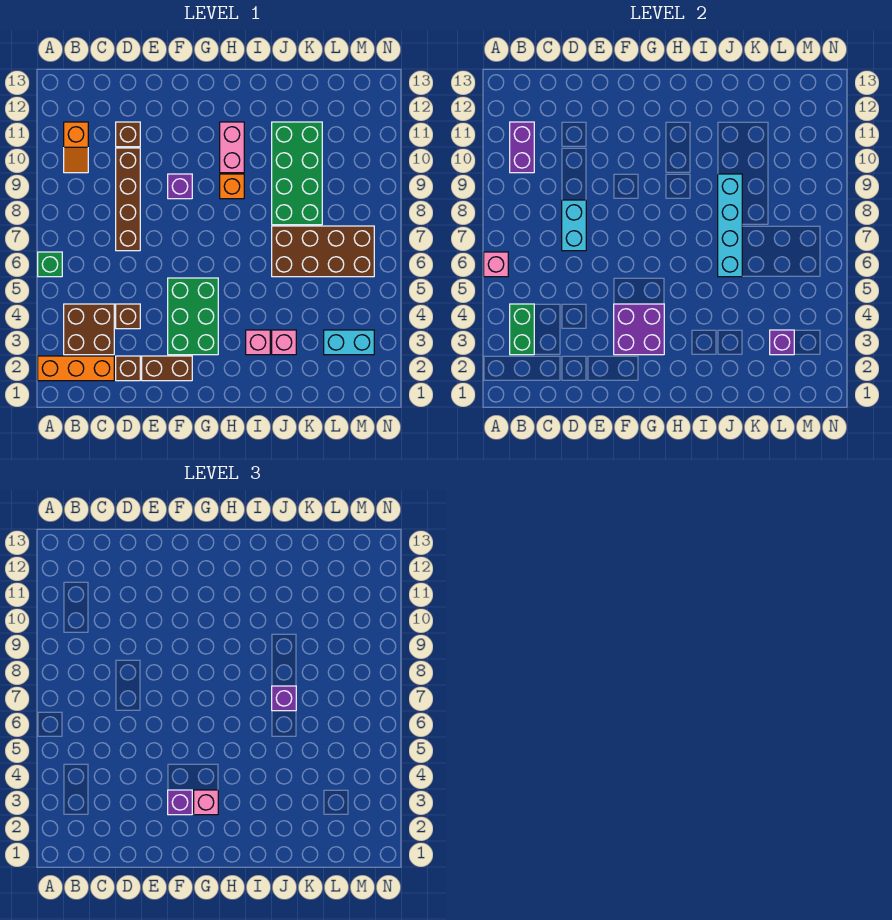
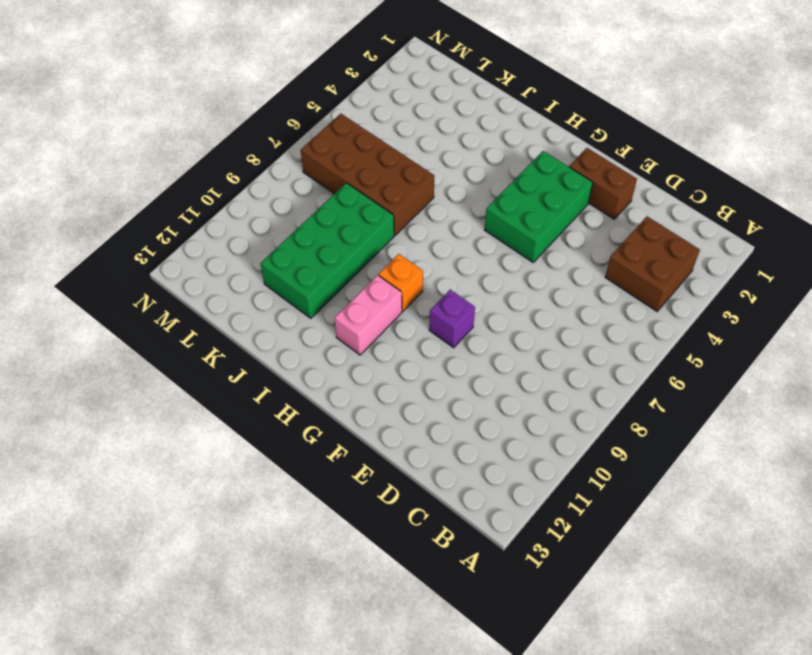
none -> orange 1x3 brick [38,356,114,381]
none -> green 1x1 brick [38,252,62,277]
none -> orange 1x2 slope [64,122,88,173]

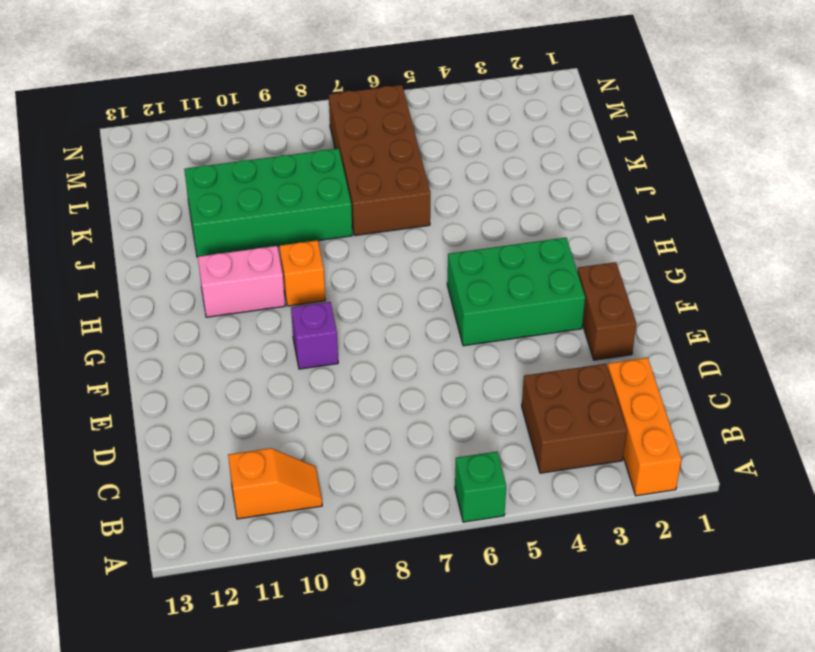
none -> brown 1x1 brick [116,356,140,381]
none -> brown 1x1 brick [116,304,140,329]
none -> brown 1x4 brick [116,148,140,251]

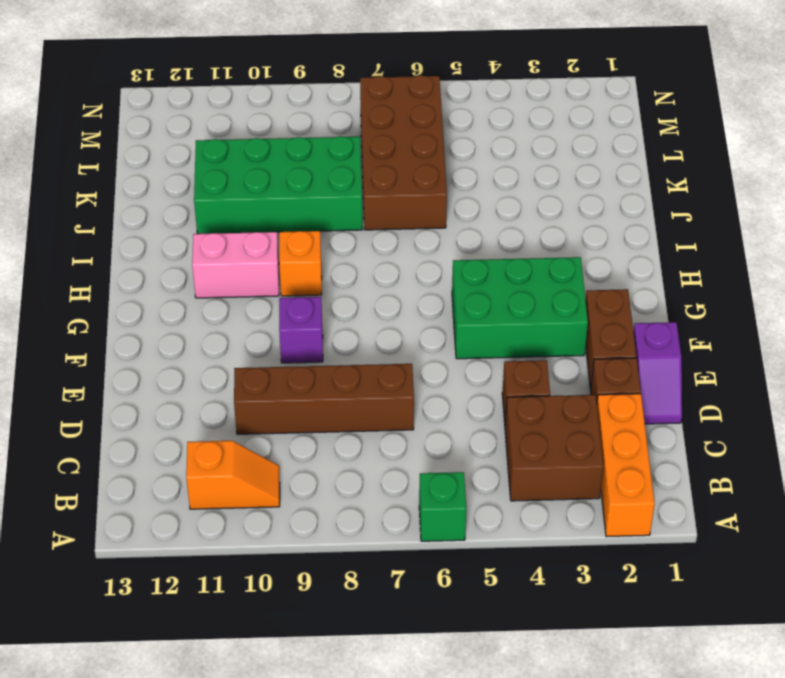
purple 1x2 slope [633,322,682,424] -> none
none -> brown 1x1 brick [116,122,140,147]
none -> pink 1x1 brick [246,330,270,355]
none -> pink 1x1 brick [272,330,296,355]

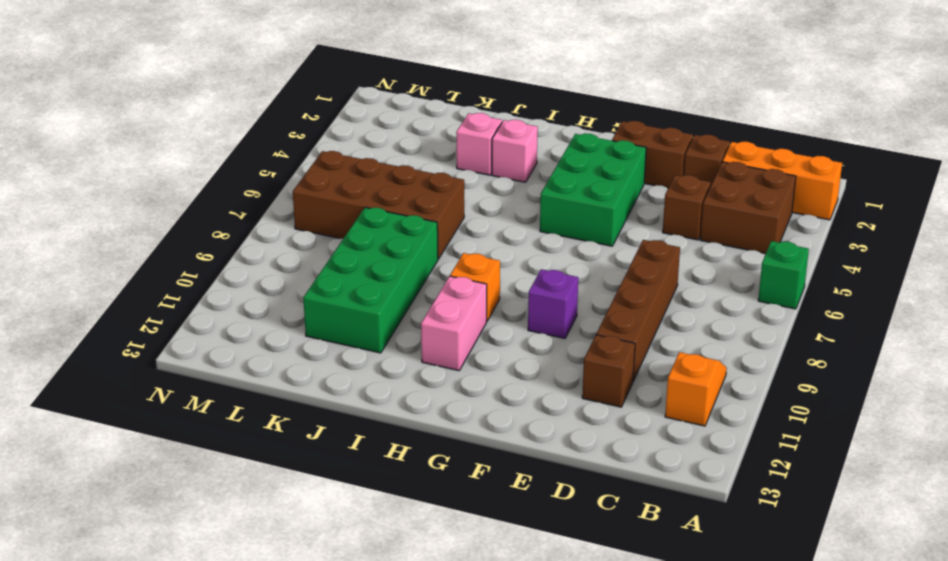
none -> cyan 1x2 brick [324,330,374,355]
none -> pink 1x1 brick [484,252,508,277]
none -> green 1x2 brick [510,304,534,355]

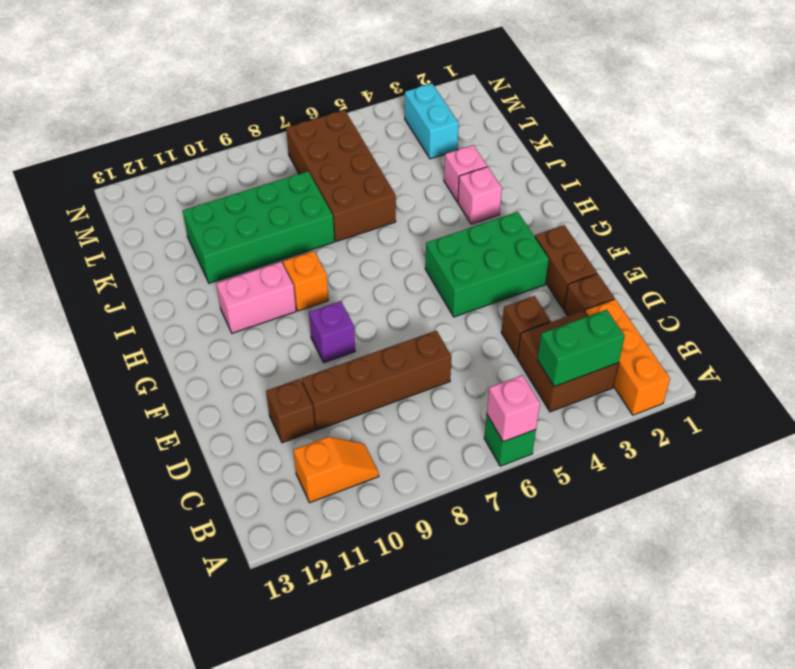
none -> purple 1x2 brick [510,122,534,173]
none -> cyan 1x2 brick [562,200,586,251]
none -> purple 2x2 brick [614,304,664,355]

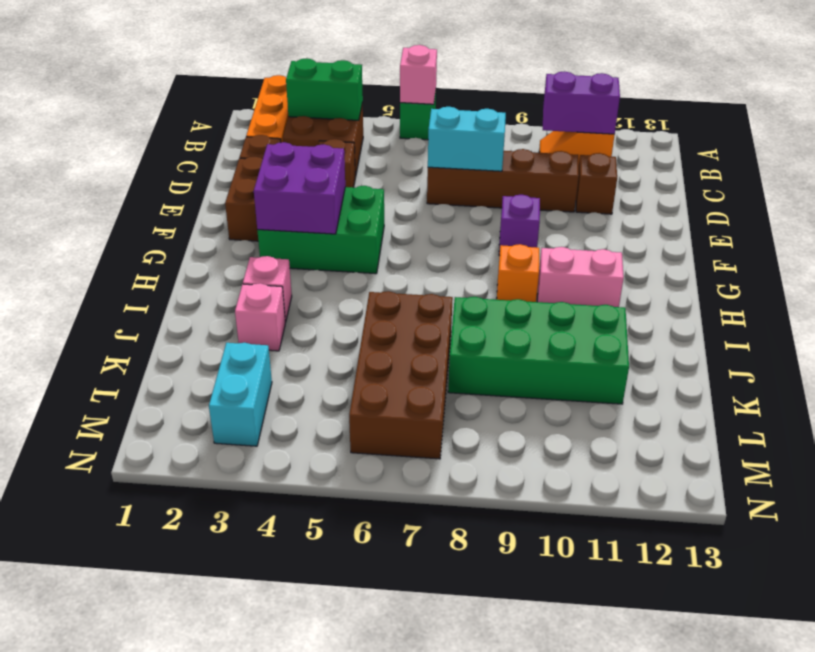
none -> cyan 1x4 brick [718,174,742,277]
none -> purple 1x1 brick [770,330,794,355]
none -> purple 1x1 brick [168,790,192,815]

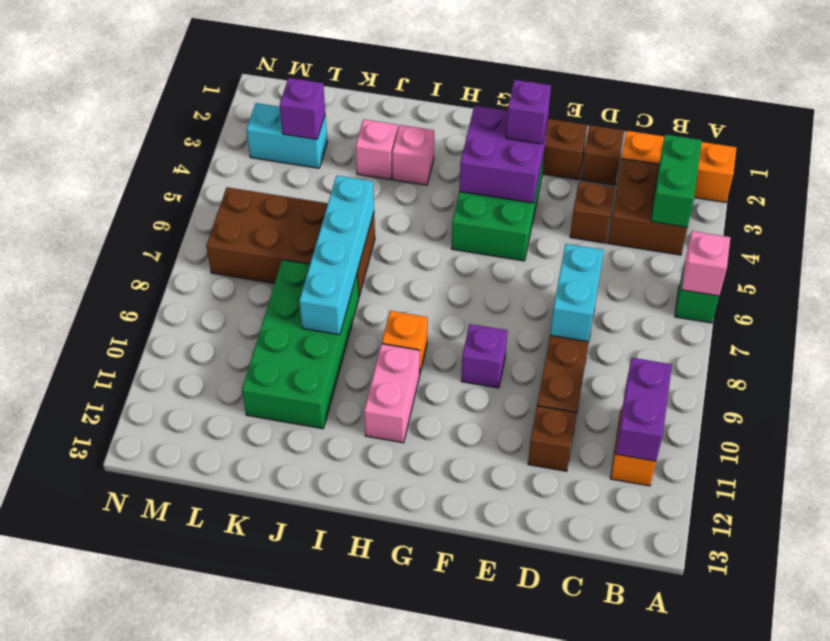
none -> pink 1x1 brick [194,790,218,815]
none -> purple 1x1 brick [272,686,296,711]

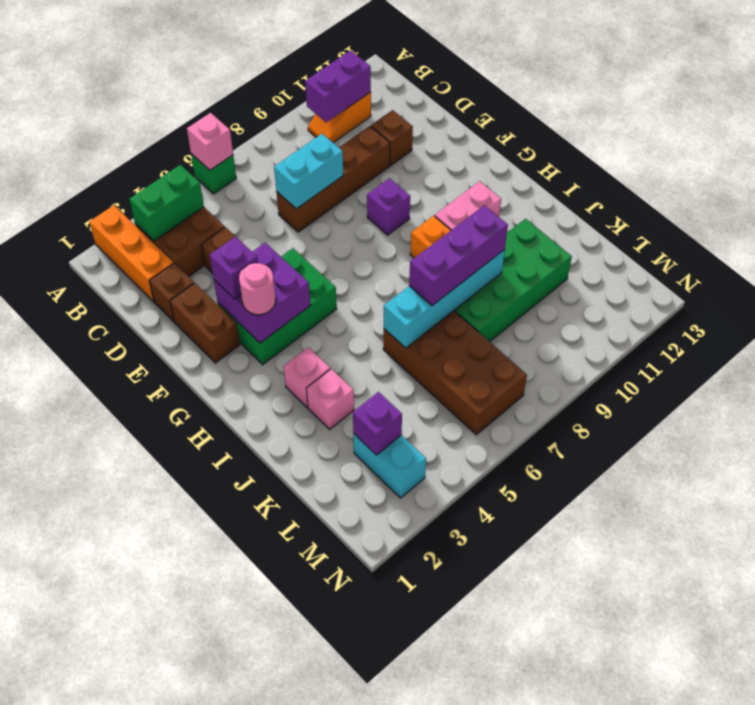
pink 1x1 round brick [239,263,276,315] -> pink 1x1 brick [194,790,218,815]
purple 1x3 brick [409,205,508,306] -> purple 1x1 brick [272,686,296,711]

